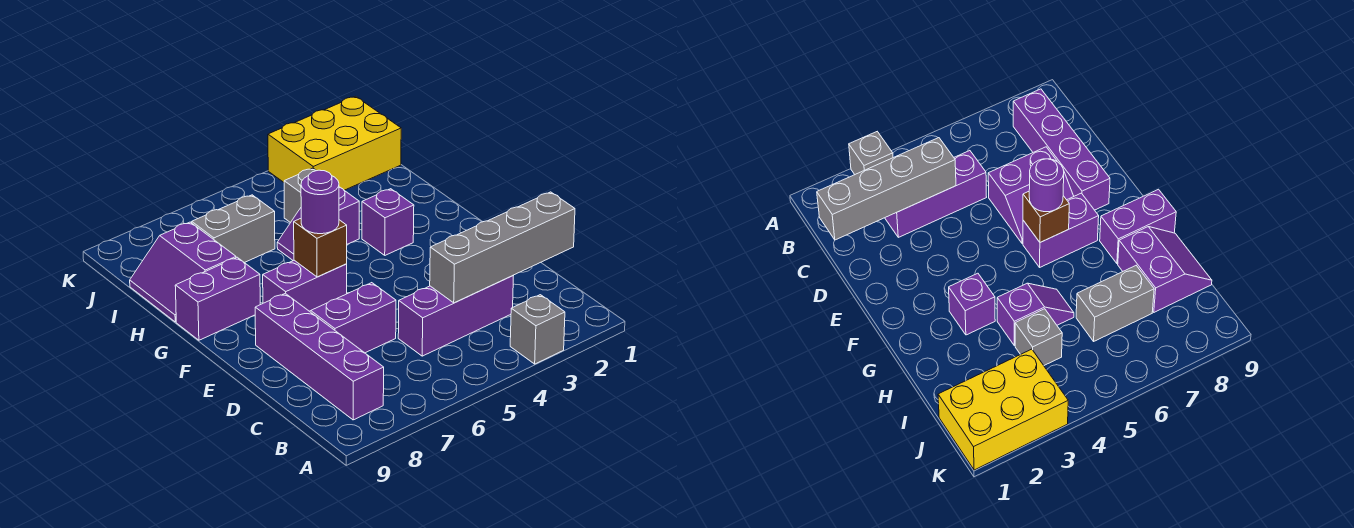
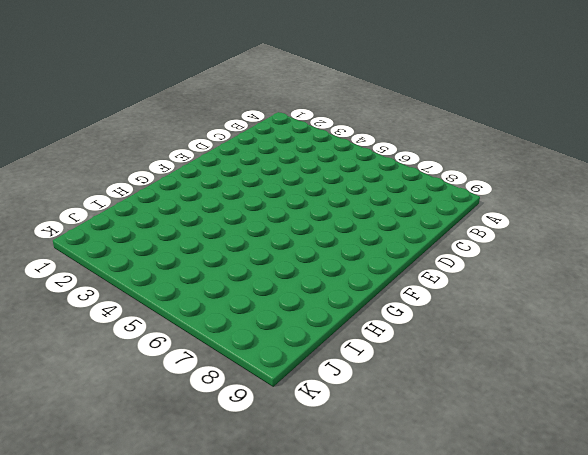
none -> grey 1x1 brick [510,295,565,364]
none -> purple 1x4 brick [255,293,384,420]
none -> purple 1x3 brick [398,276,513,356]

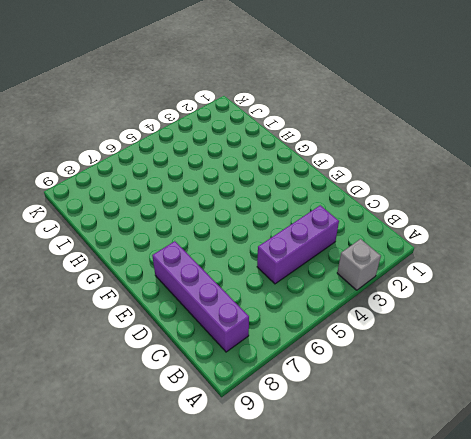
none -> purple 2x2 slope [310,283,396,353]
none -> purple 1x2 brick [263,260,347,311]
none -> purple 1x1 brick [362,189,414,255]

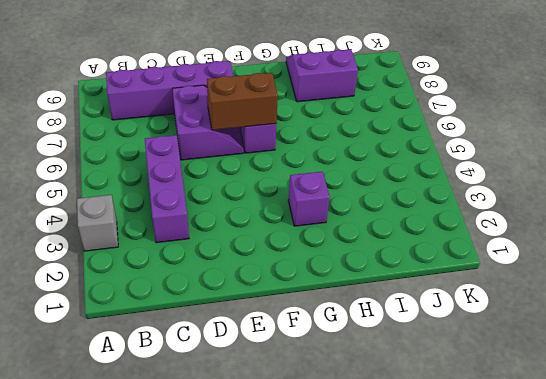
brown 1x2 brick [207,73,278,130] -> brown 1x1 brick [294,219,347,277]
none -> purple 1x2 brick [175,257,260,340]
none -> purple 1x2 slope [277,187,359,261]
none -> grey 1x1 brick [284,168,316,223]

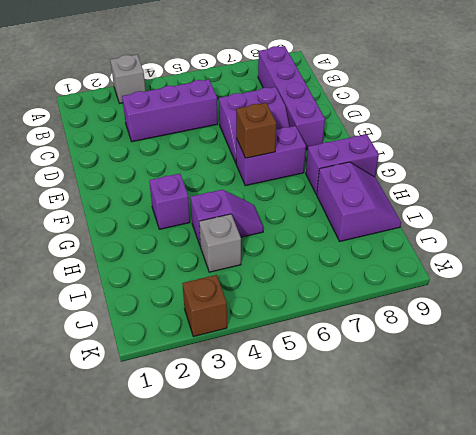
brown 1x1 brick [182,275,227,337] -> yellow 2x3 brick [268,96,401,190]
none -> grey 1x2 brick [192,195,275,263]
none -> grey 1x4 brick [430,192,575,303]
none -> purple 1x1 round brick [301,170,339,234]

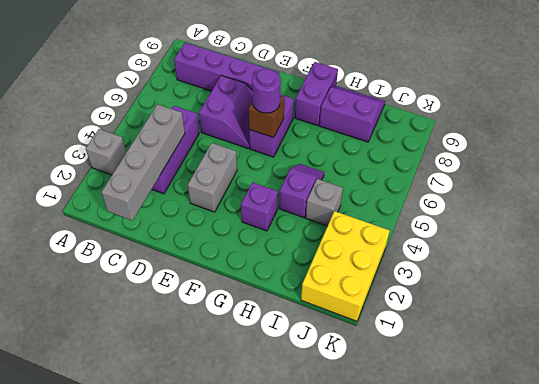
grey 1x2 brick [188,143,237,212] -> grey 1x2 brick moved to [192,195,275,263]

